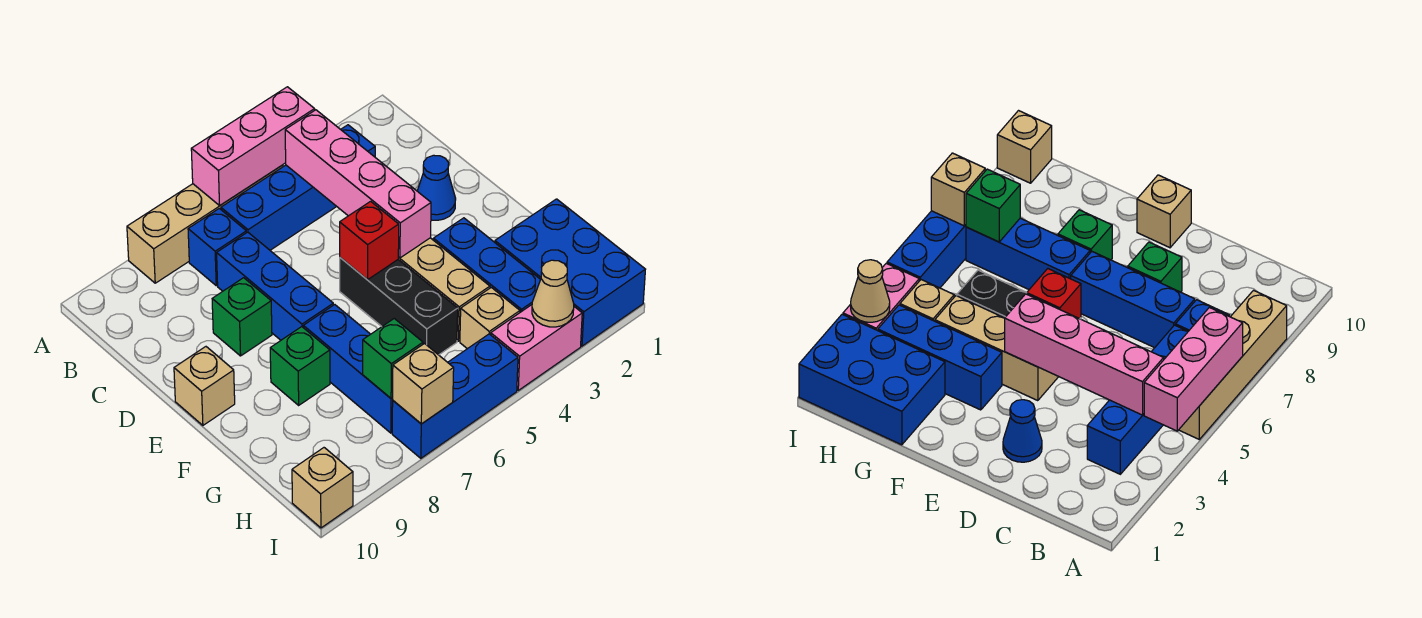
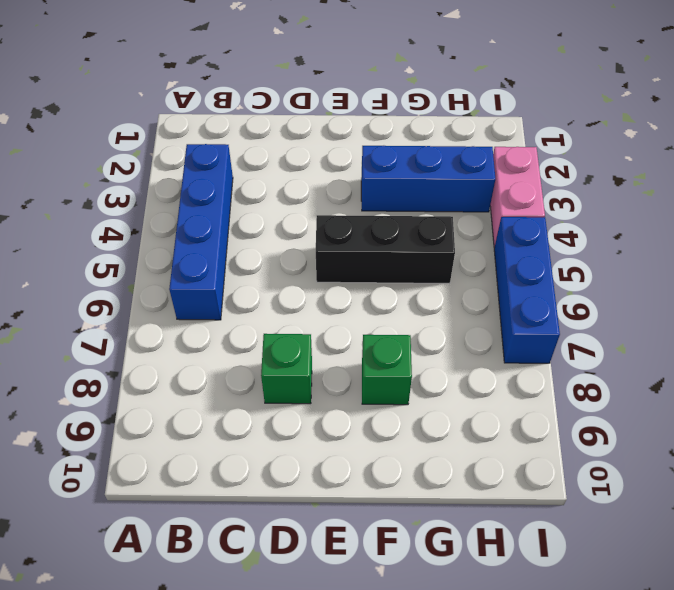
none -> tan 1x4 brick [127,165,283,283]
none -> blue 1x1 brick [188,208,246,286]
none -> blue 1x3 brick [217,232,333,340]

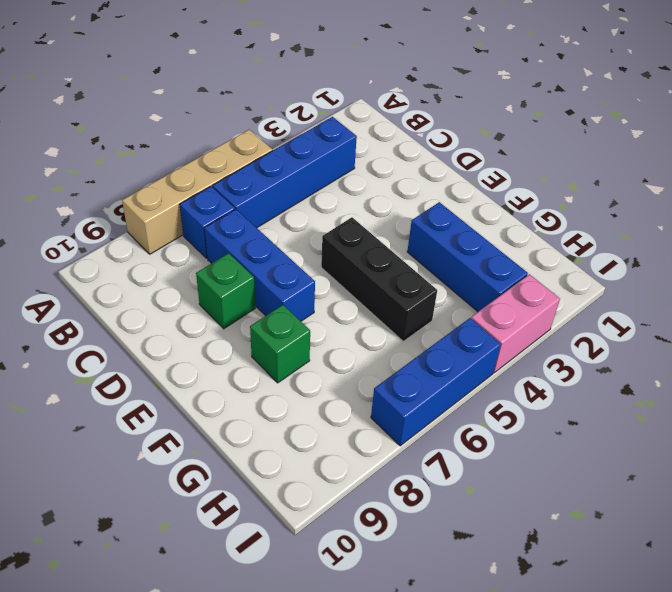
none -> blue 1x1 cone [417,155,456,220]
none -> tan 1x3 brick [398,238,490,341]
none -> tan 1x1 brick [174,347,235,425]

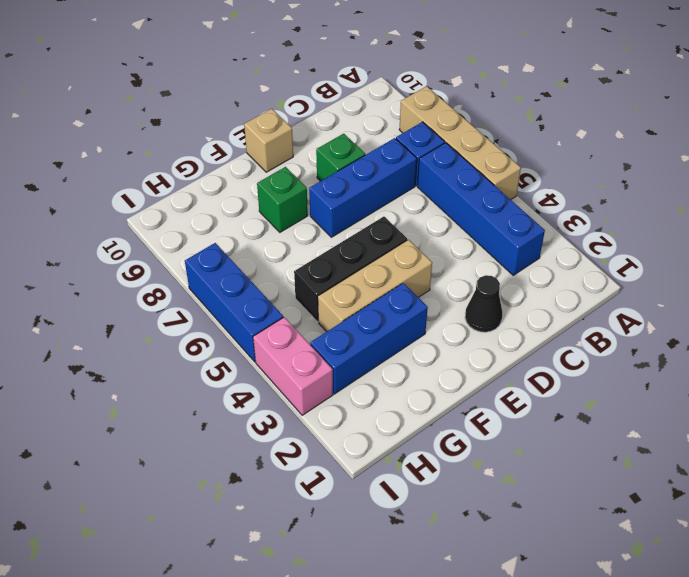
black 1x1 cone [465,275,502,332] -> blue 1x1 cone [417,155,456,220]
none -> blue 1x3 brick [303,305,393,433]
none -> blue 2x3 brick [495,199,645,346]
none -> tan 1x1 brick [460,287,520,349]

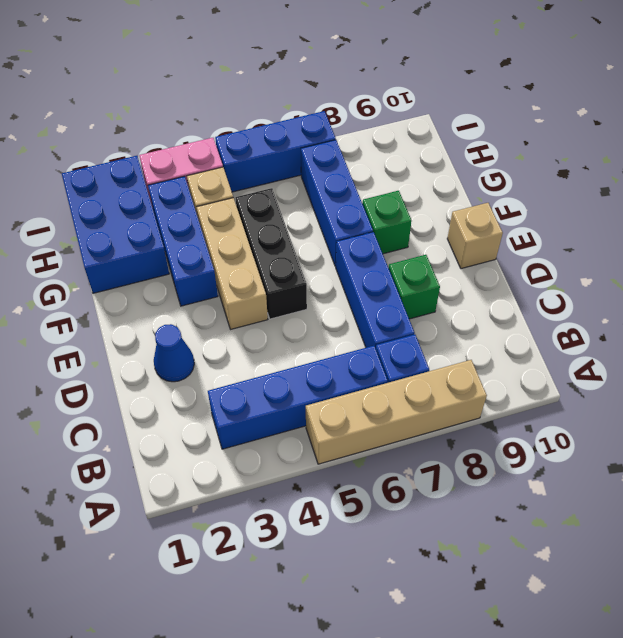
none -> tan 1x1 brick [292,448,353,528]
none -> pink 1x3 brick [191,87,315,205]
none -> pink 1x4 brick [285,110,431,258]

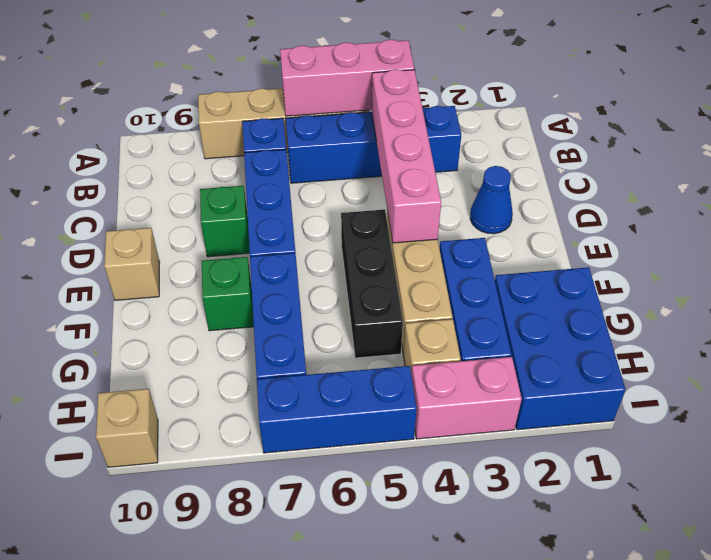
none -> red 1x1 brick [340,201,399,280]
none -> green 1x1 brick [363,319,423,398]
none -> tan 1x1 cone [532,260,574,327]

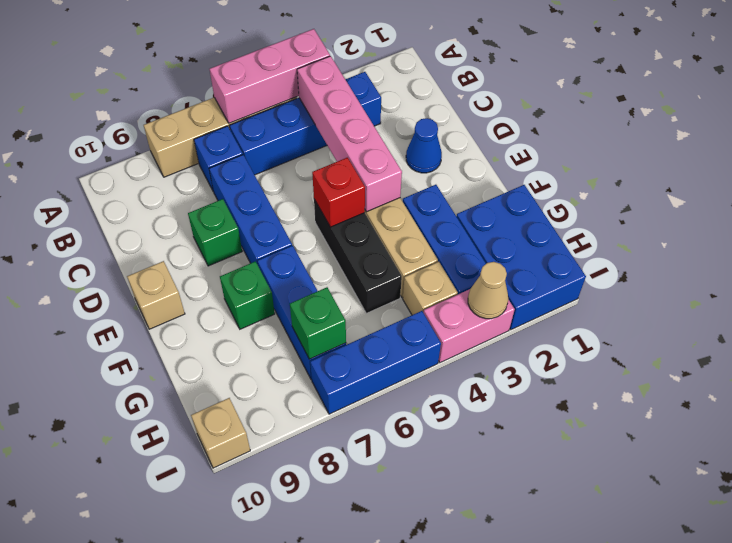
none -> tan 1x1 brick [393,344,454,424]

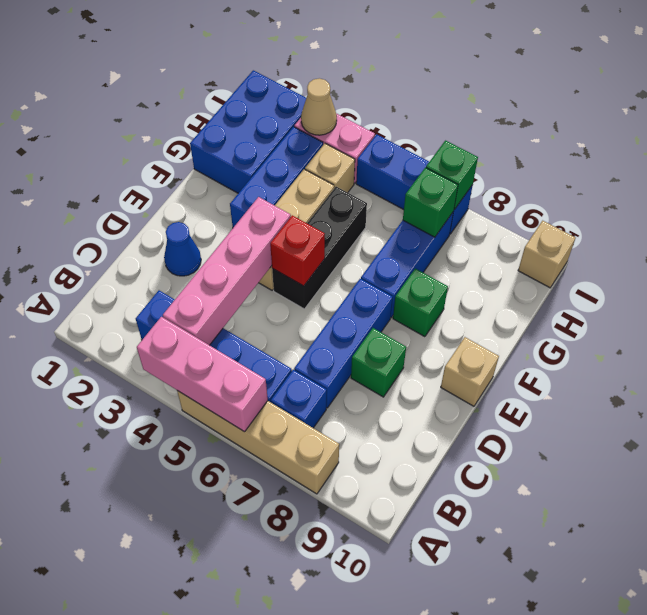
green 1x1 brick [426,141,478,210] -> tan 1x1 brick [393,344,454,424]

